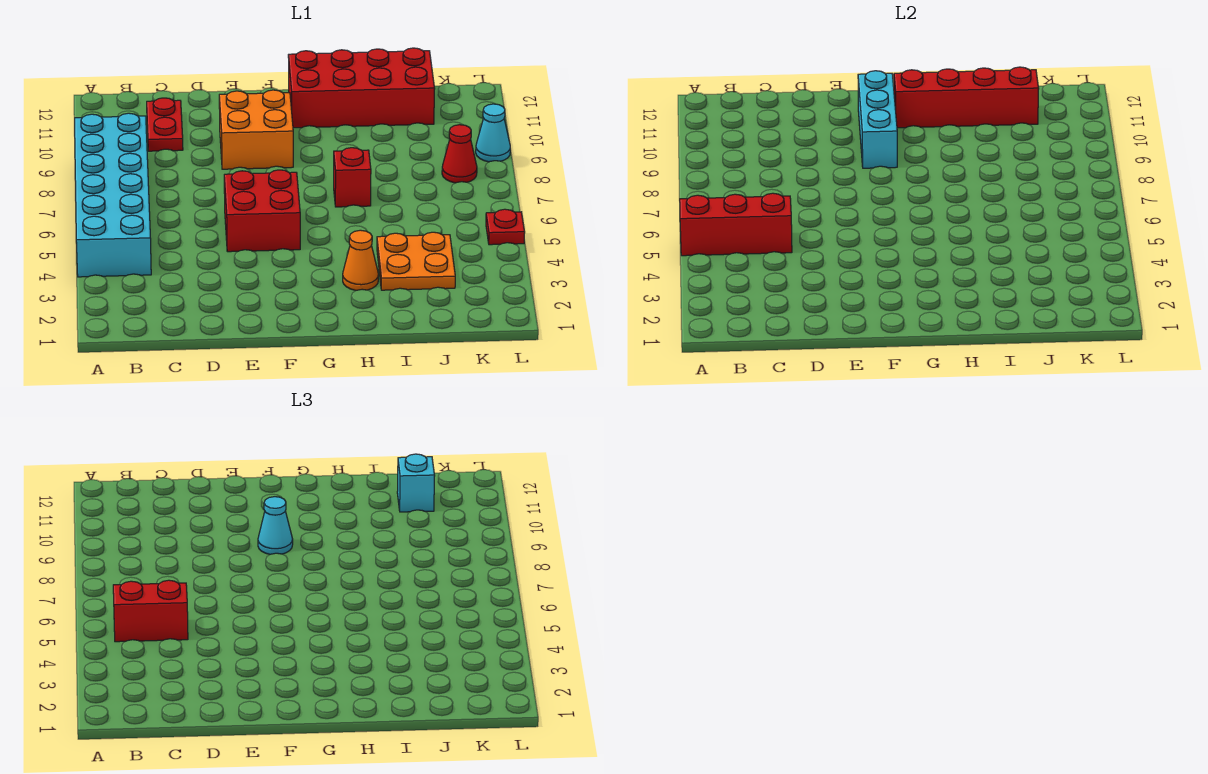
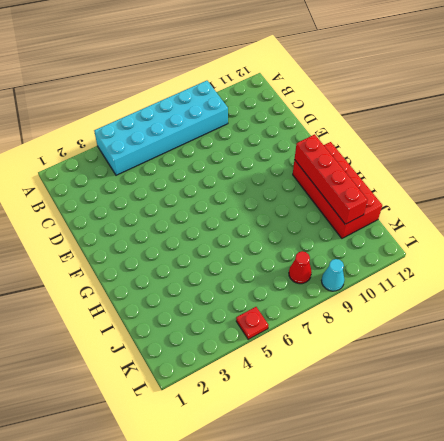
none -> red 1x2 plate [147,98,183,151]
none -> red 2x2 brick [224,170,300,252]
none -> orange 2x2 brick [219,90,293,169]

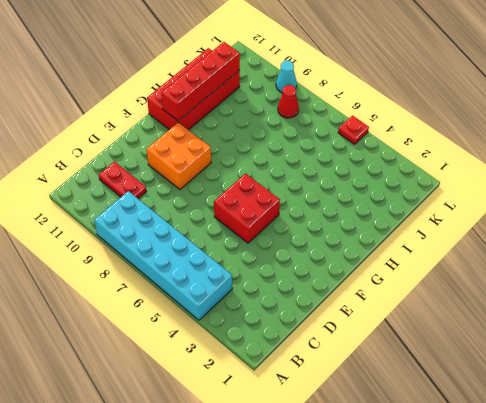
none -> orange 1x1 cone [343,230,378,290]
none -> red 1x1 brick [334,148,371,207]
none -> orange 2x2 plate [377,232,455,290]

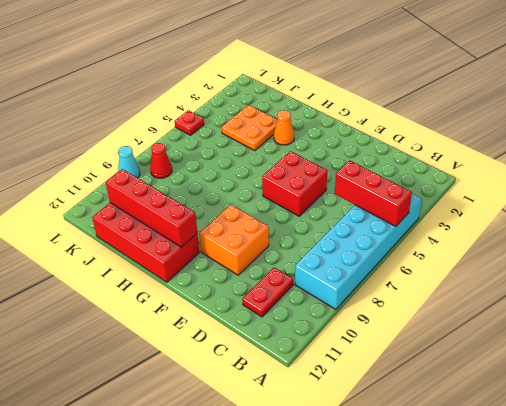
none -> red 1x1 brick [334,148,371,207]
none -> cyan 1x3 brick [858,71,897,168]
none -> red 1x2 brick [113,580,188,642]

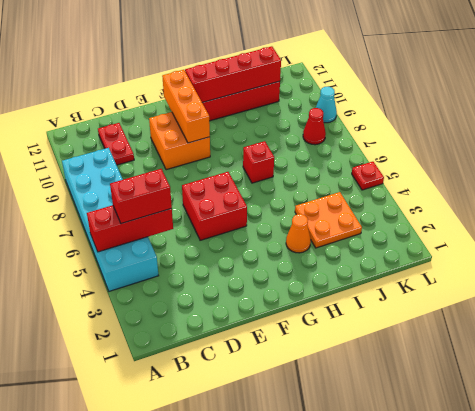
orange 1x3 brick [162,70,210,143] -> cyan 1x3 brick [858,71,897,168]
none -> cyan 1x1 cone [258,497,293,554]
none -> cyan 1x1 brick [397,454,435,512]

